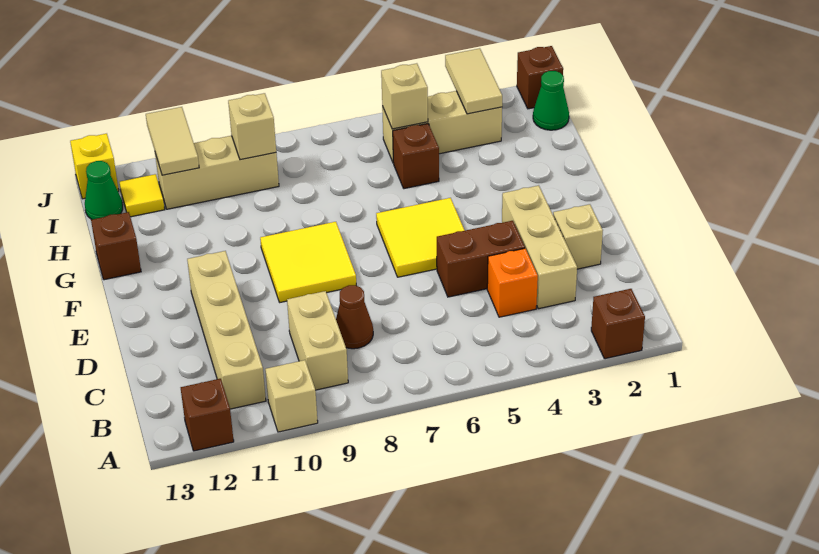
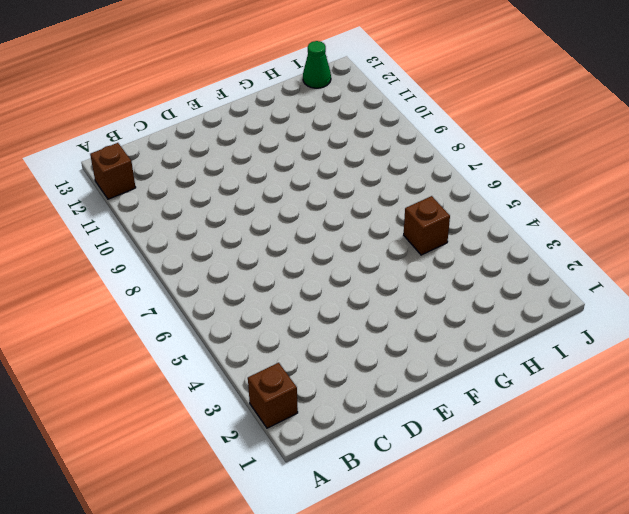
none -> tan 1x1 brick [265,360,318,432]
none -> tan 1x2 brick [287,291,348,390]
none -> tan 1x4 brick [187,251,266,409]

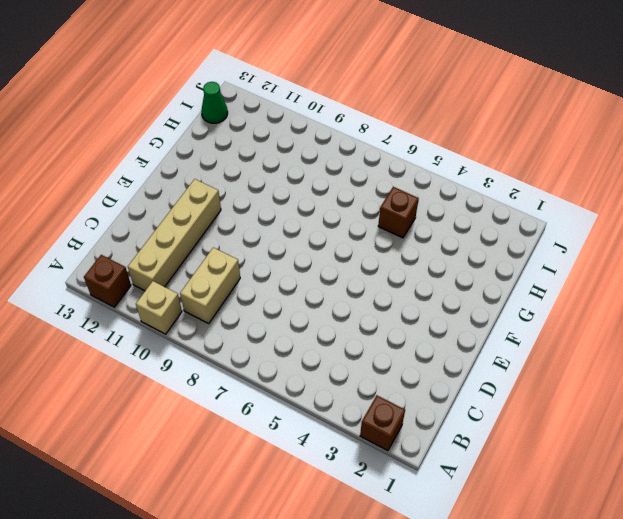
none -> tan 1x3 brick [502,185,577,309]
none -> orange 1x1 brick [487,248,538,317]
none -> brown 1x1 cone [336,285,373,349]

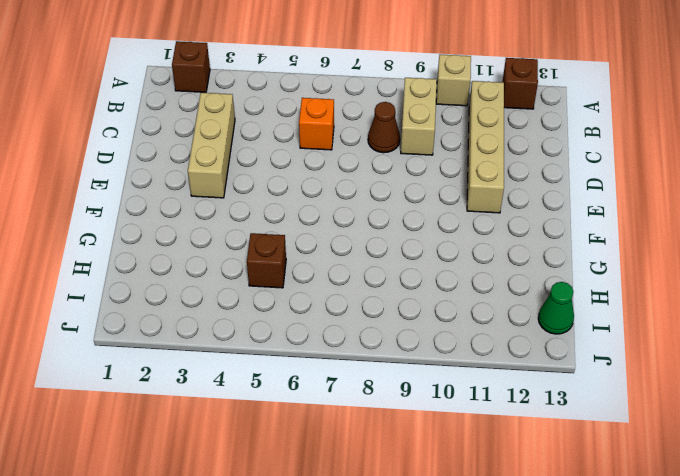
orange 1x1 brick [299,98,334,150] -> orange 1x1 brick moved to [487,248,538,317]
none -> tan 1x1 brick [553,204,603,269]
none -> brown 1x2 brick [437,221,525,297]
none -> yellow 2x2 tile [376,198,465,277]

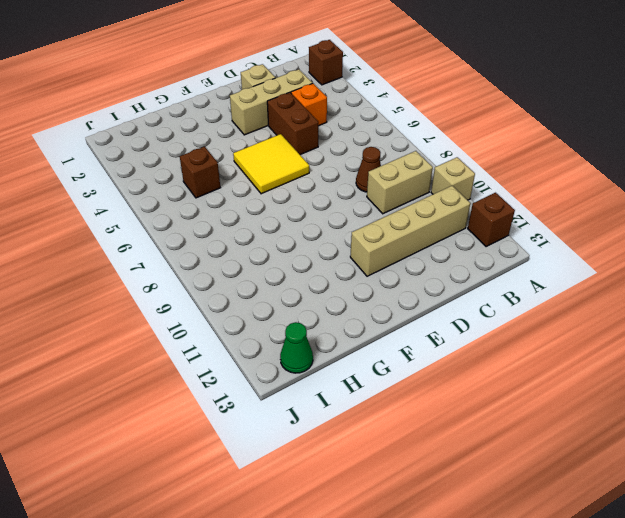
none -> yellow 2x2 tile [260,222,356,302]
none -> brown 1x1 brick [91,212,141,280]
none -> green 1x1 cone [533,71,569,130]

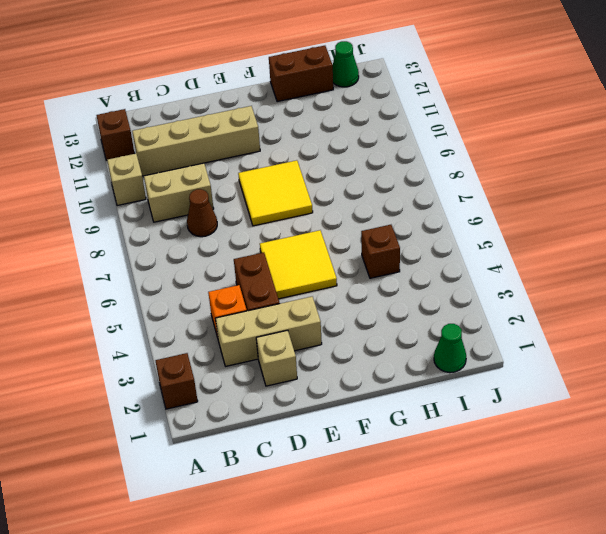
brown 1x2 brick [269,46,333,102] -> brown 1x1 brick [91,212,141,280]
none -> tan 1x3 brick [382,91,502,162]
none -> tan 1x3 brick [155,136,279,209]
none -> yellow 1x1 tile [120,174,165,217]

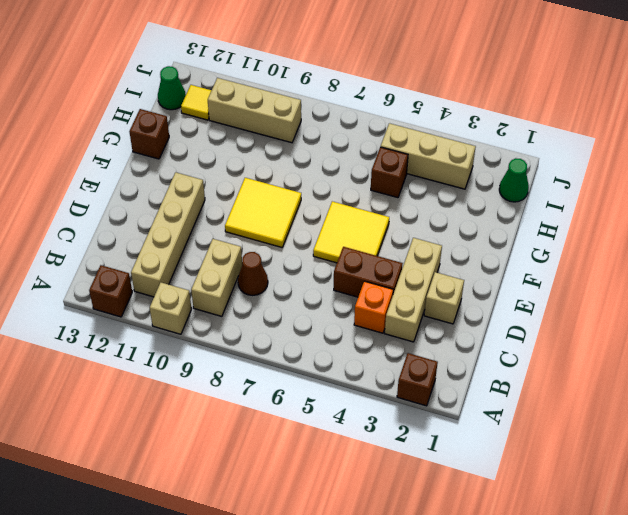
none -> brown 1x1 brick [517,46,563,109]
none -> yellow 1x1 brick [70,134,119,199]
none -> tan 1x2 tile [445,48,502,114]

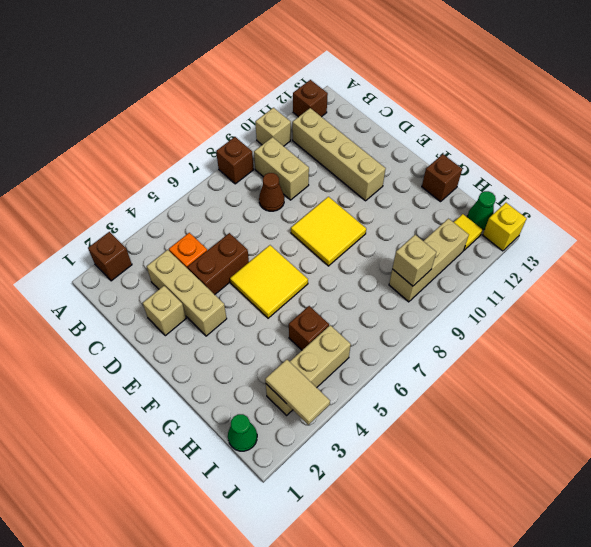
brown 1x1 brick [216,137,254,184] -> brown 1x1 brick moved to [517,46,563,109]
none -> tan 1x1 brick [381,63,428,129]
none -> tan 1x2 tile [146,107,199,175]

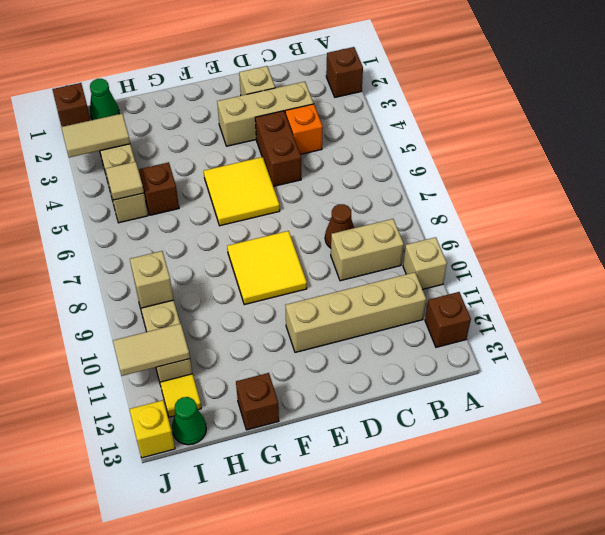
tan 1x1 tile [106,162,144,200] -> tan 1x1 brick [381,63,428,129]

